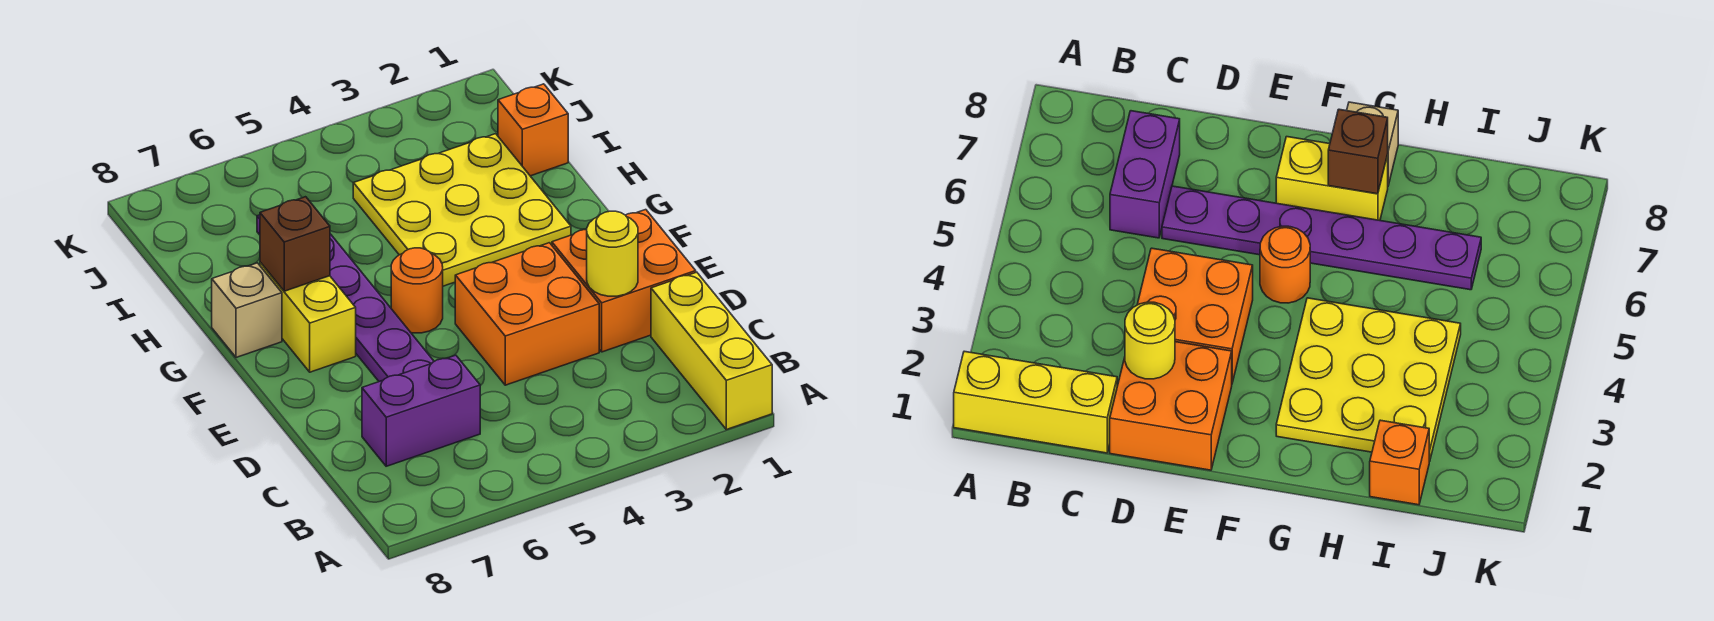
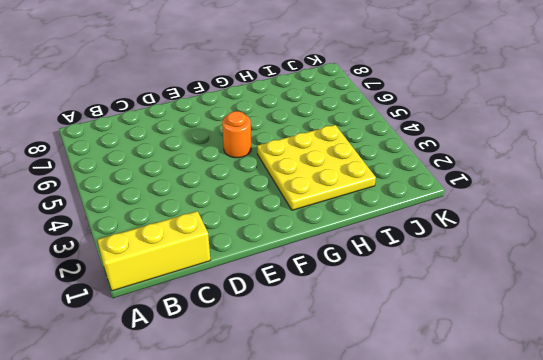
none -> purple 1x2 brick [362,355,480,466]
none -> orange 2x2 brick [552,210,696,352]
none -> orange 2x2 brick [455,243,599,385]

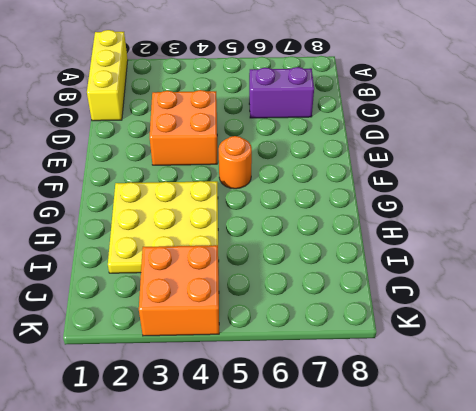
orange 2x2 brick [139,245,219,336] -> orange 2x2 brick moved to [552,210,696,352]
none -> purple 1x6 plate [257,215,434,381]
none -> yellow 1x2 brick [260,262,356,372]
none -> tan 1x1 brick [212,263,282,358]

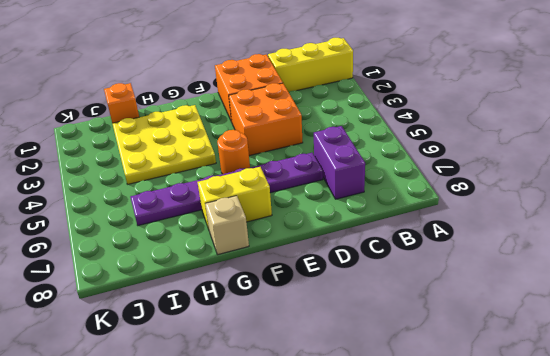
none -> yellow 1x1 round brick [587,211,638,296]
none -> brown 1x1 brick [260,197,330,291]

